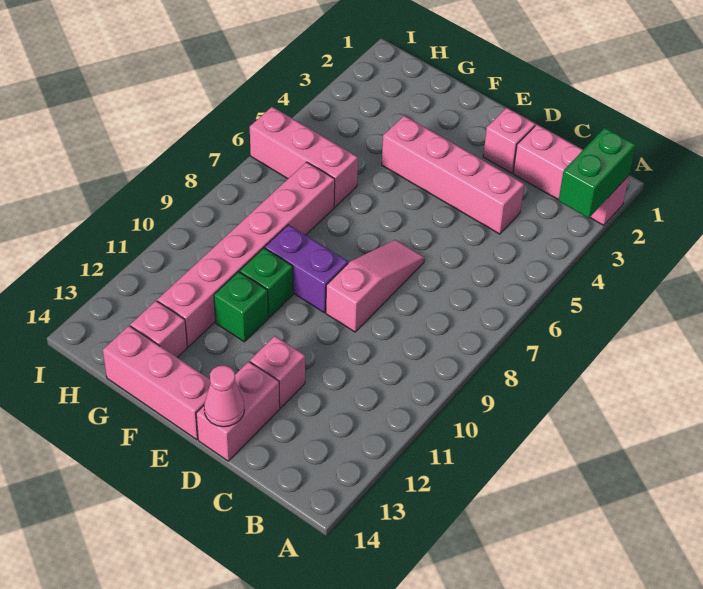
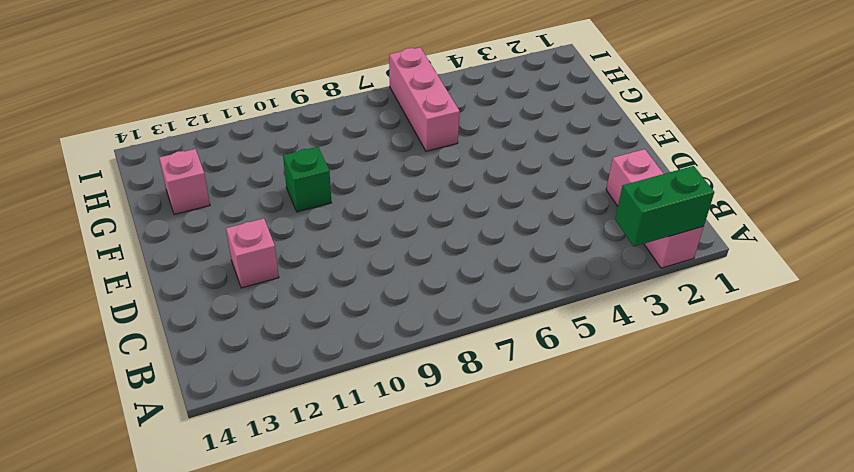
none -> pink 1x4 brick [382,116,524,234]
none -> pink 1x1 brick [483,108,535,173]
none -> pink 1x3 slope [326,240,424,332]

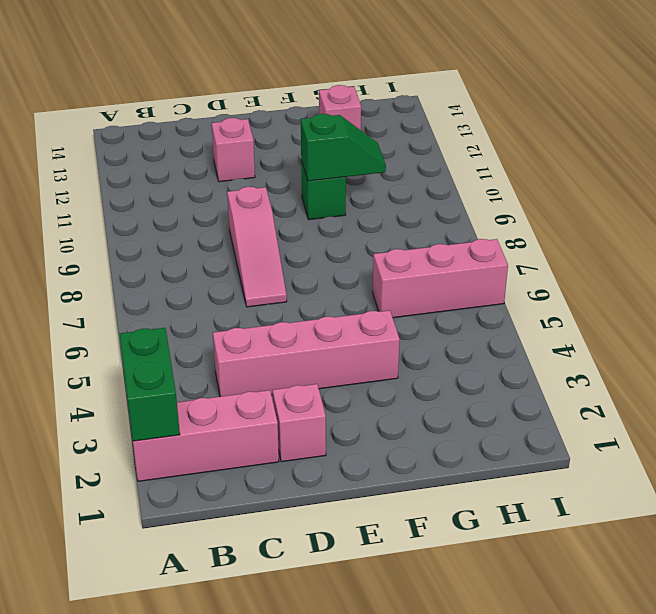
green 1x2 slope [301,114,386,181] -> none
none -> pink 1x2 brick [196,362,280,461]
none -> purple 1x2 brick [265,225,348,313]
none -> pink 1x3 brick [103,326,210,440]

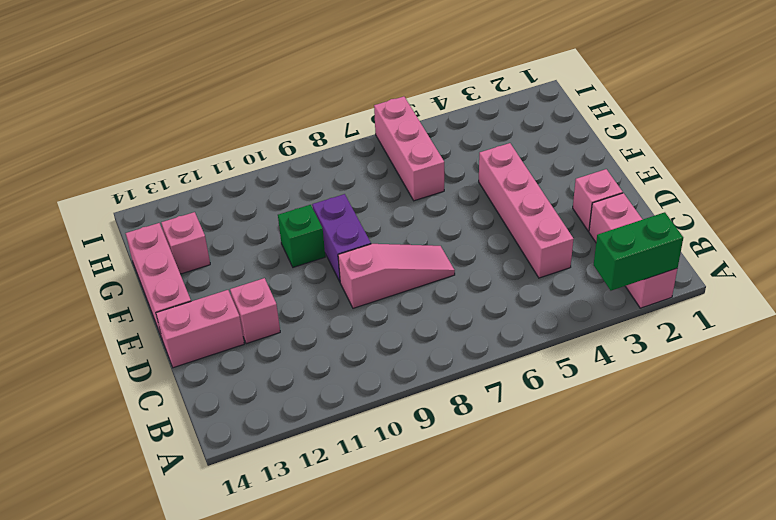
none -> green 1x1 brick [214,272,268,342]
none -> pink 1x6 brick [157,162,335,347]
none -> pink 1x1 cone [204,365,244,427]

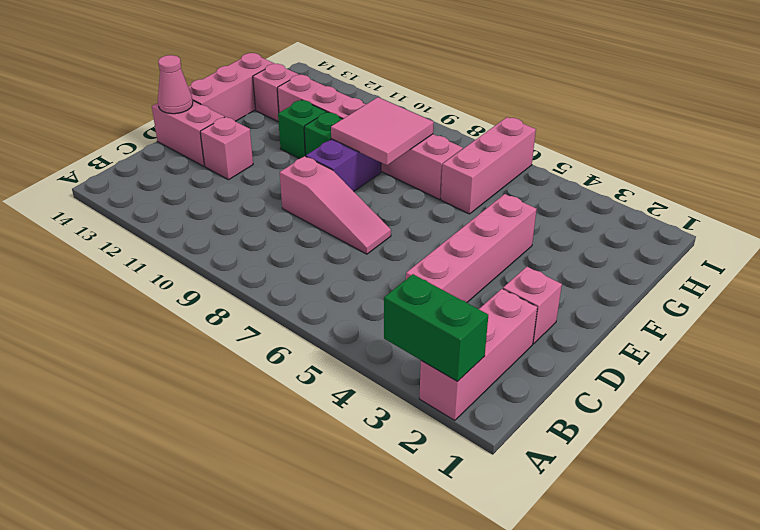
pink 2x2 tile [331,97,434,165] -> none

